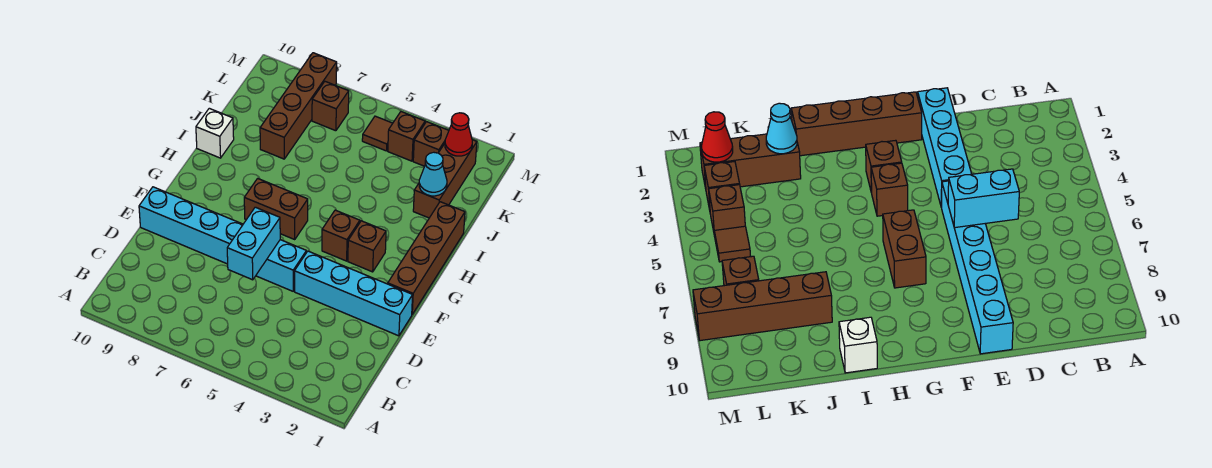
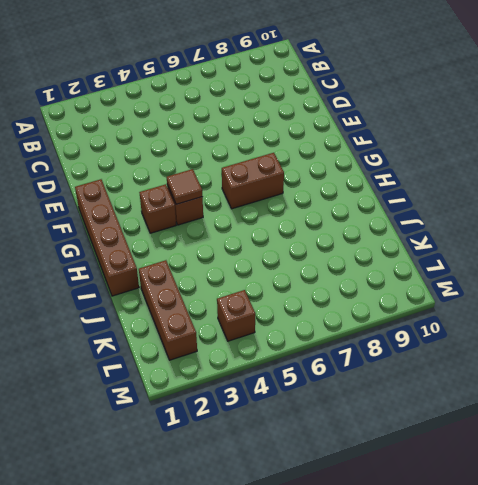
brown 1x1 tile [167,169,202,204] -> brown 1x1 tile moved to [362,116,393,151]
none -> cyan 1x4 brick [295,251,413,336]
none -> cyan 1x6 brick [139,187,306,291]
none -> white 1x1 brick [196,108,234,158]

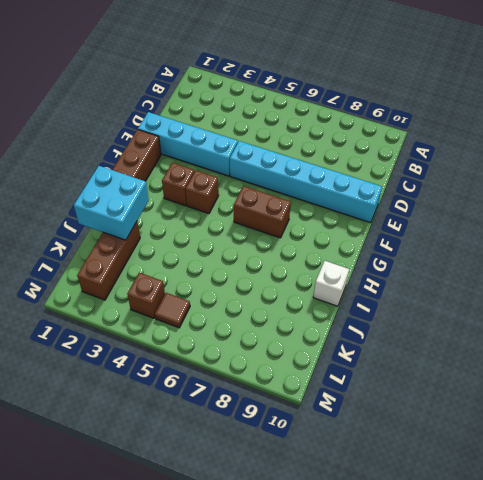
cyan 2x2 brick [74,166,149,240] -> cyan 1x1 cone [419,152,447,196]
none -> brown 1x4 brick [260,53,337,159]
none -> brown 1x1 brick [413,122,449,166]
none -> brown 1x1 brick [312,82,349,131]

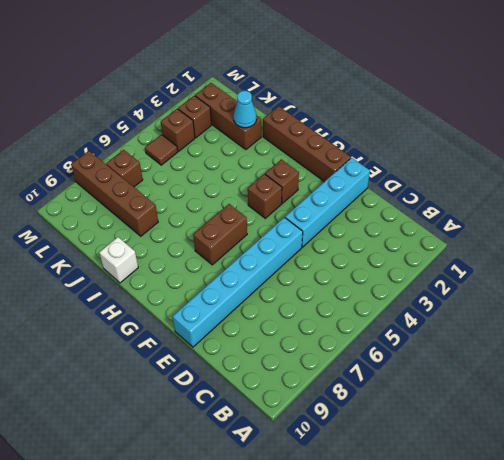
none -> cyan 1x2 brick [227,207,280,280]
none -> red 1x1 cone [445,113,472,156]

